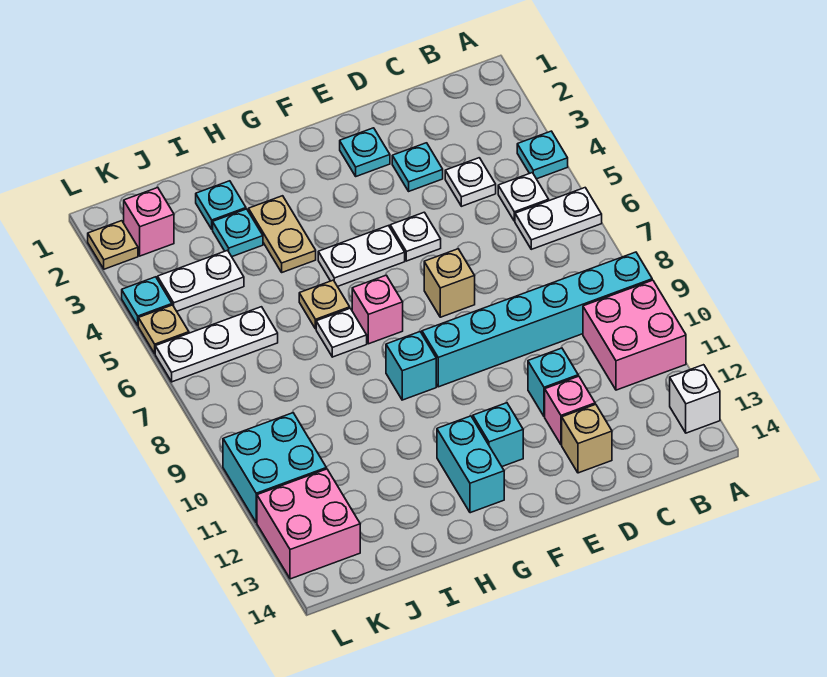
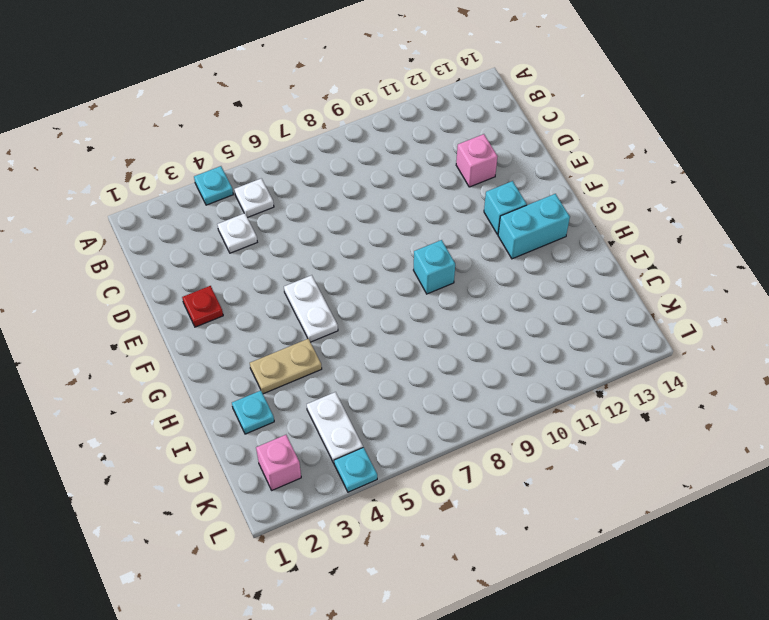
red 1x1 plate [182,286,223,327] -> cyan 1x1 plate [340,128,390,176]
none -> white 1x2 plate [515,188,602,249]
none -> cyan 1x6 brick [422,252,652,387]
none -> pink 2x2 brick [583,280,686,390]
none -> white 1x1 brick [670,365,720,433]

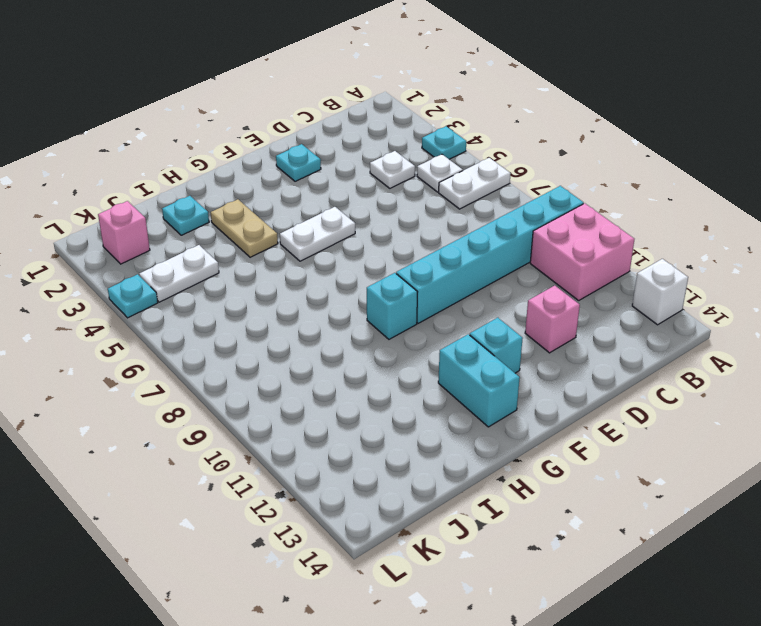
none -> cyan 1x1 plate [392,143,443,191]
none -> cyan 1x1 brick [528,348,578,417]
none -> tan 1x1 brick [562,404,612,473]
none -> white 1x1 plate [390,212,441,261]

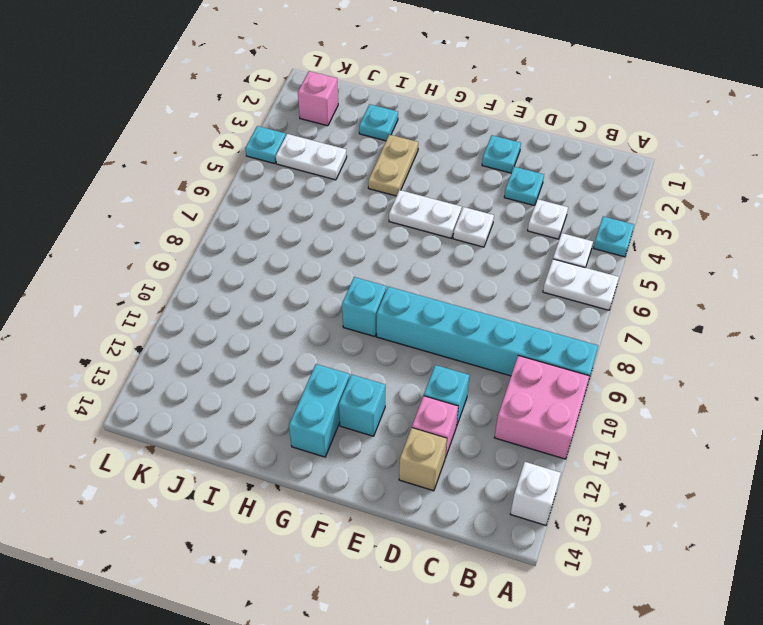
none -> tan 1x1 brick [424,249,475,317]
none -> pink 1x1 brick [352,275,403,344]
none -> tan 1x1 plate [299,280,350,329]
none -> white 1x1 plate [316,308,367,357]

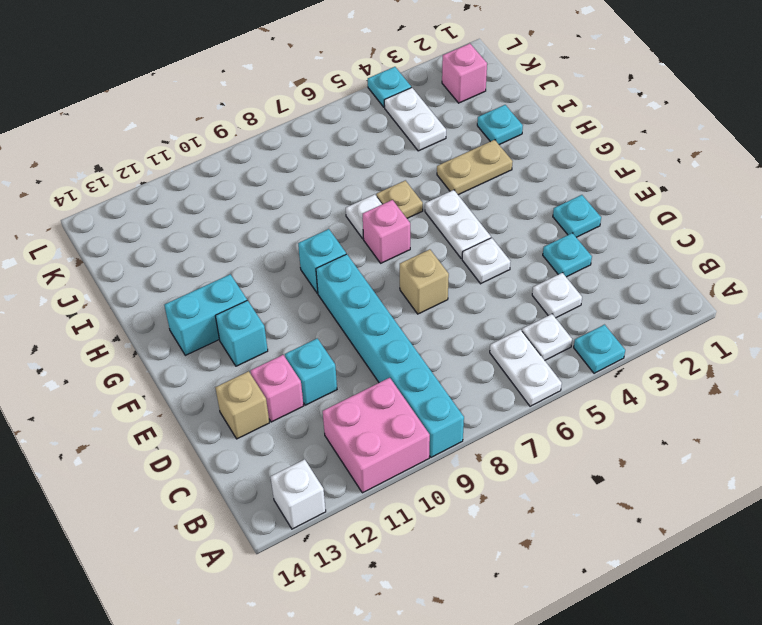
none -> cyan 1x1 plate [213,209,263,257]
none -> white 1x3 plate [155,307,278,382]
none -> cyan 2x2 brick [223,413,326,523]
none -> pink 2x2 brick [257,469,360,579]

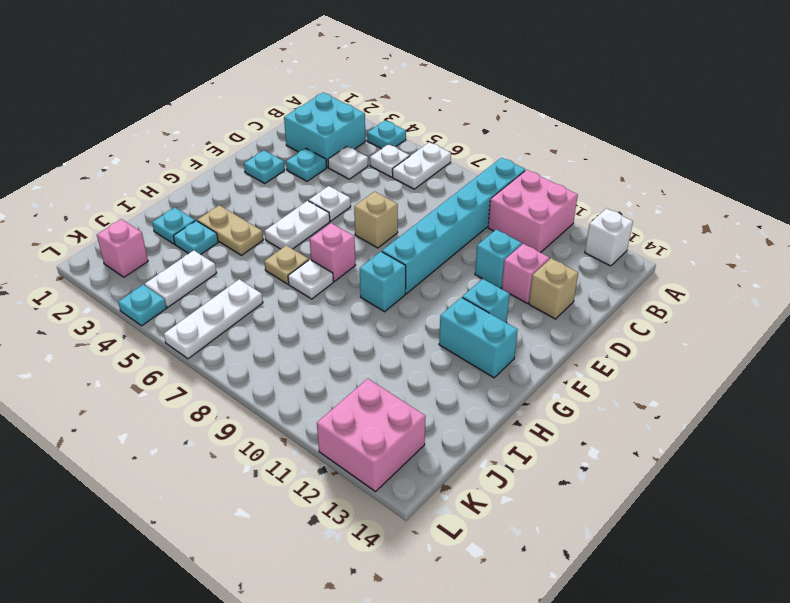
cyan 2x2 brick [284,93,366,167] -> cyan 2x2 brick moved to [223,413,326,523]
none -> tan 1x1 plate [88,221,138,269]
none -> tan 1x1 plate [138,305,189,354]

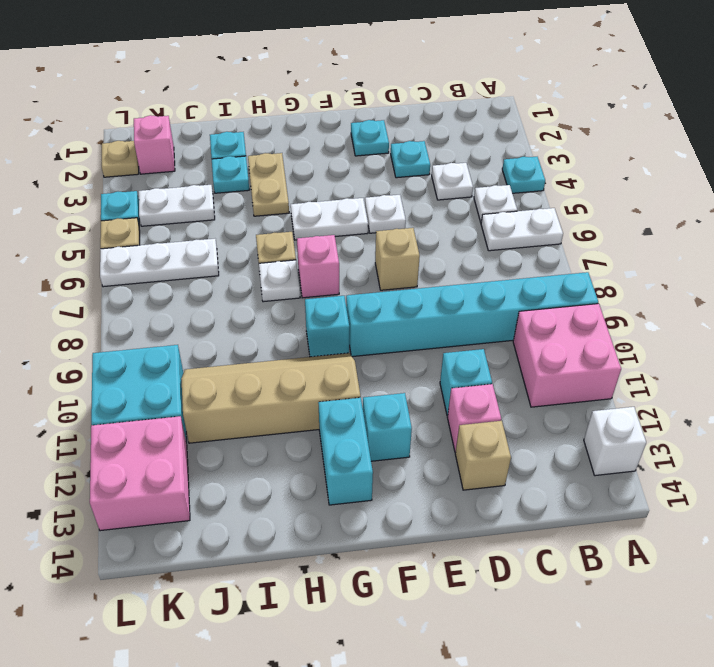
tan 2x4 slope [181,353,361,443] -> none

